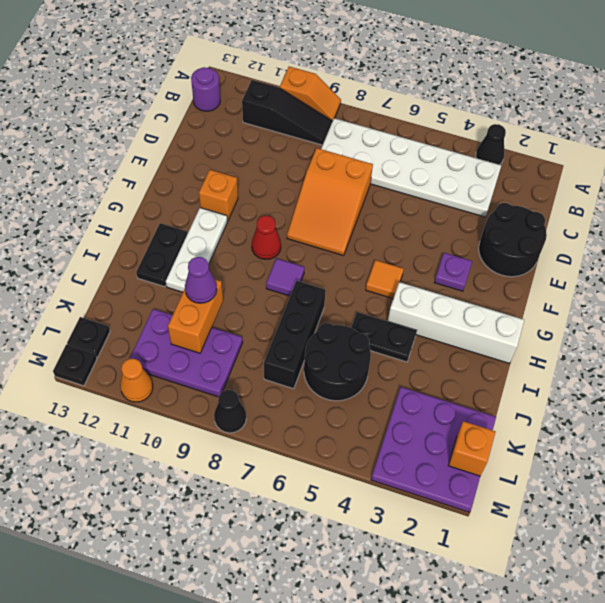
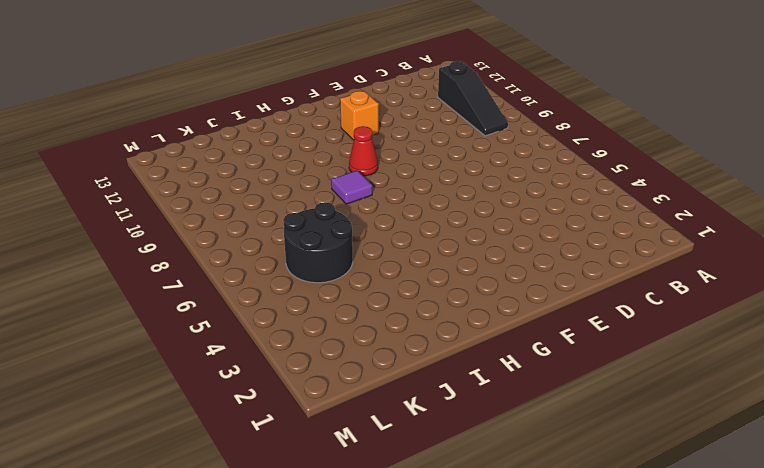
none -> black 1x1 cone [476,124,506,165]
none -> orange 1x2 slope [280,67,341,121]
none -> white 2x6 plate [321,118,501,217]

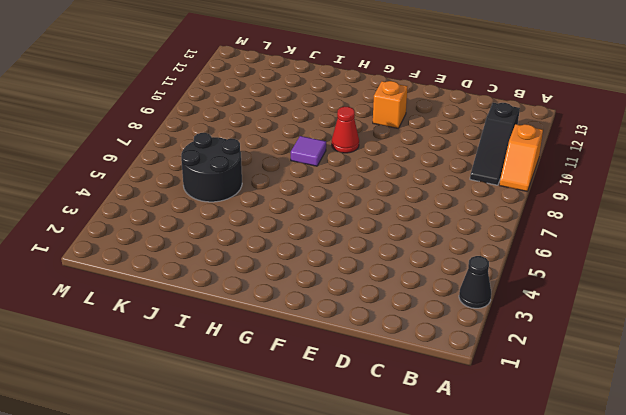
none -> white 2x6 plate [321,118,501,217]
none -> purple 1x1 round brick [191,67,220,111]
none -> black 2x2 round brick [479,203,547,277]

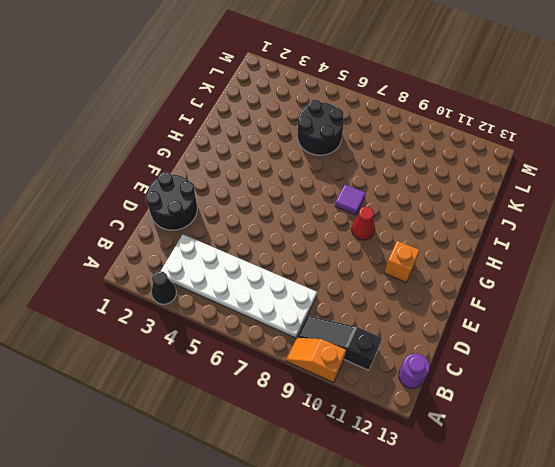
none -> orange 2x3 slope [287,148,373,256]
none -> purple 1x1 plate [434,253,472,291]
none -> orange 1x1 tile [366,260,404,299]

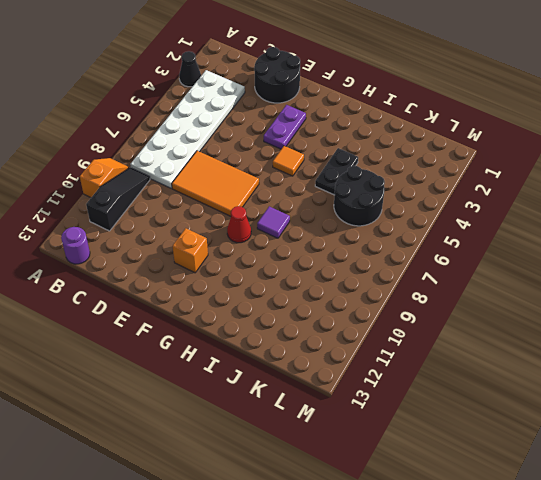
orange 2x3 tile [172,151,259,216] -> orange 2x3 slope [287,148,373,256]
purple 1x2 plate [264,105,306,149] -> purple 1x1 plate [434,253,472,291]
none -> white 1x3 plate [166,208,227,292]
none -> white 1x4 brick [388,282,524,363]
none -> black 1x2 plate [136,223,187,287]

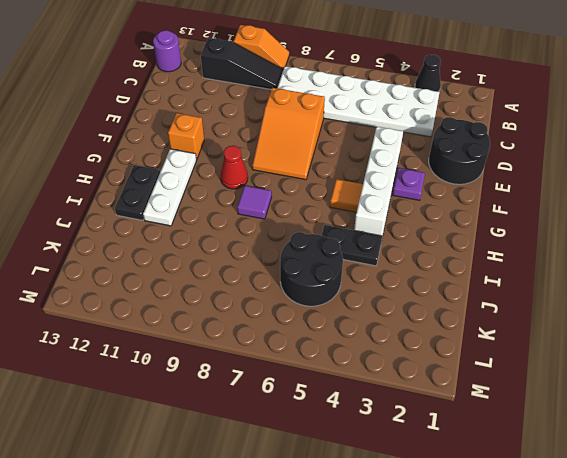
white 1x4 brick [354,127,403,237] -> white 1x4 brick turned to [388,282,524,363]
none -> black 1x3 brick [264,281,326,389]
none -> purple 3x3 plate [371,387,496,512]
none -> purple 2x3 plate [130,309,243,397]

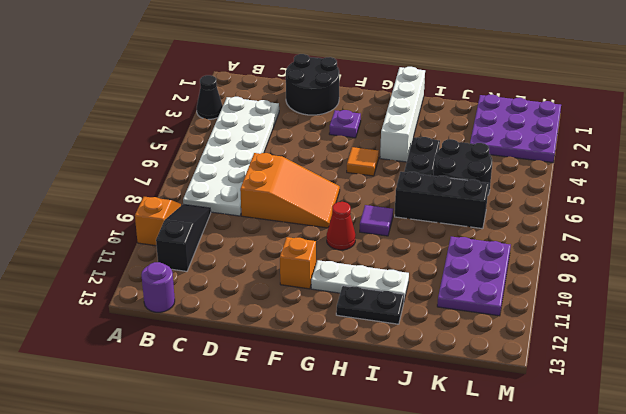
none -> black 1x1 plate [67,317,110,357]
none -> black 1x1 cone [214,390,246,433]
none -> orange 1x1 cone [120,359,153,402]

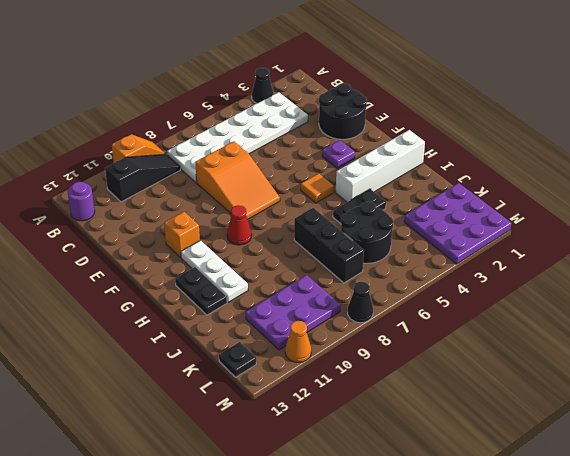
none -> purple 1x1 tile [266,259,304,296]
none -> black 1x1 plate [53,344,97,386]
none -> orange 1x2 brick [168,279,223,353]

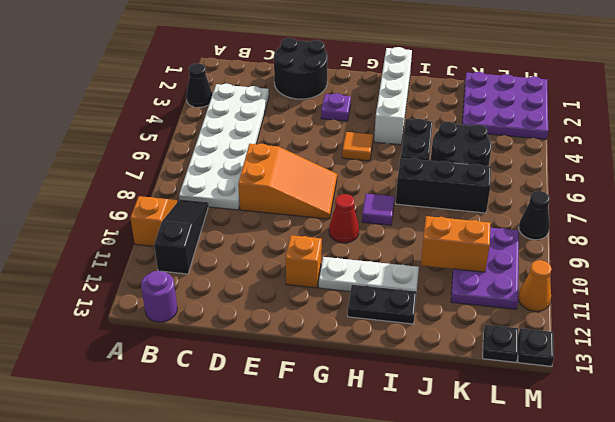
none -> orange 1x1 brick [448,421,495,476]
none -> purple 1x1 cone [185,257,217,303]

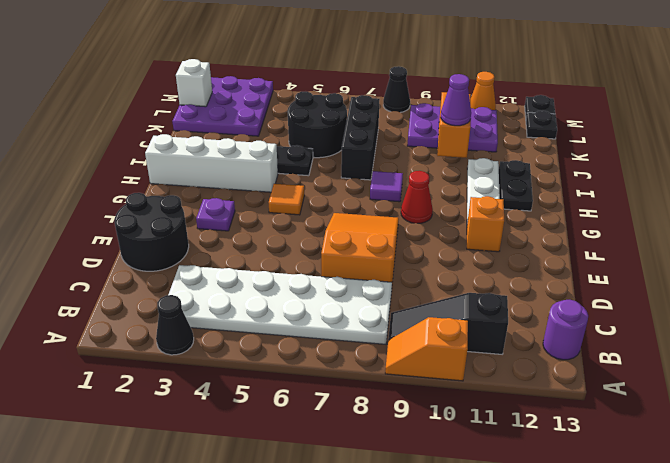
white 1x1 brick [176,59,212,107] -> orange 1x1 brick [448,421,495,476]

